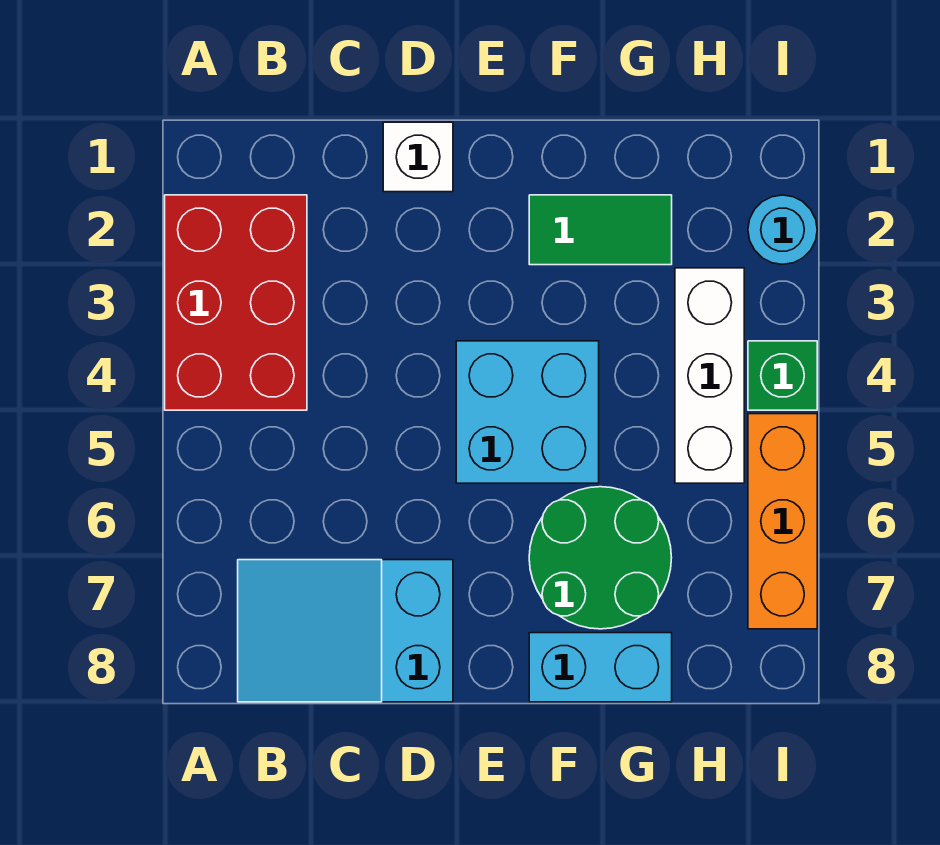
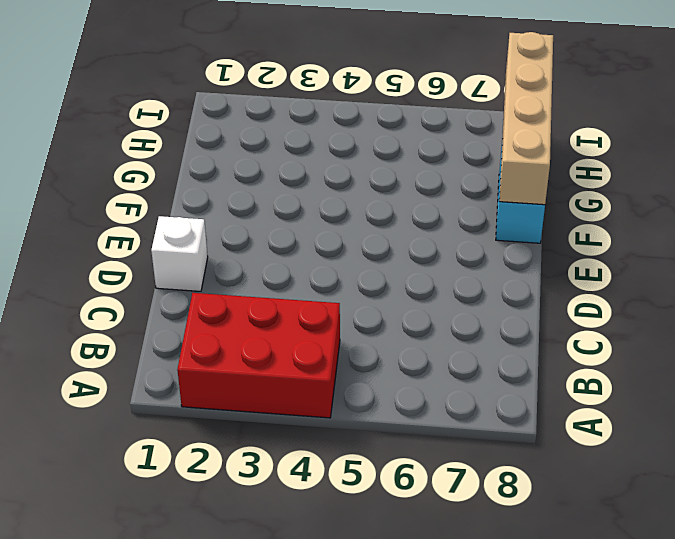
tan 1x4 brick [499,32,553,205] -> none
none -> cyan 2x3 slope [238,560,453,702]
none -> cyan 2x2 brick [456,341,599,483]

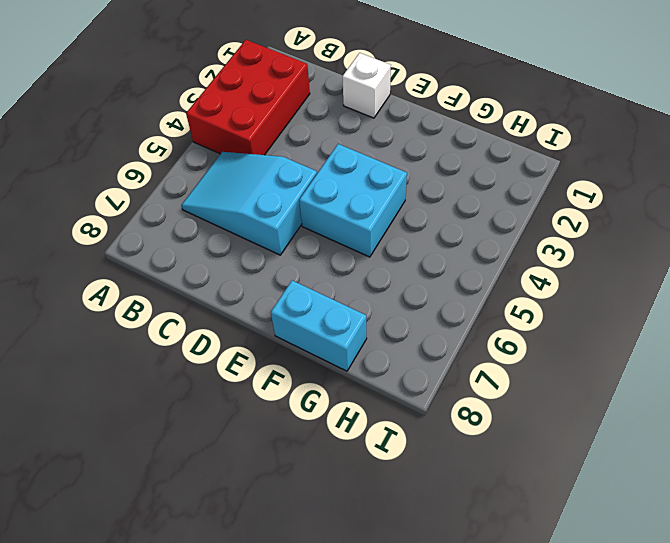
cyan 2x3 slope [181,152,317,255] -> cyan 2x3 slope moved to [238,560,453,702]
none -> green 1x2 tile [529,195,672,265]
none -> green 2x2 round brick [529,487,672,629]

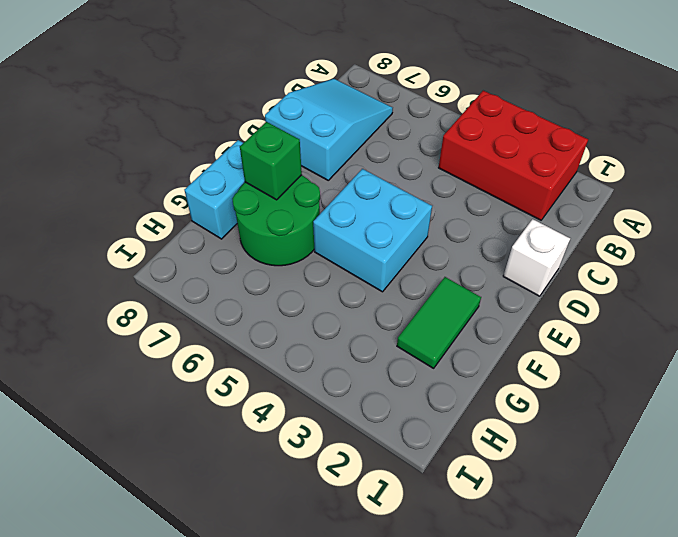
green 1x1 brick [240,122,302,200] -> green 1x1 brick moved to [748,341,817,410]
none -> white 1x3 brick [675,268,744,483]
none -> cyan 1x1 round brick [748,195,817,264]

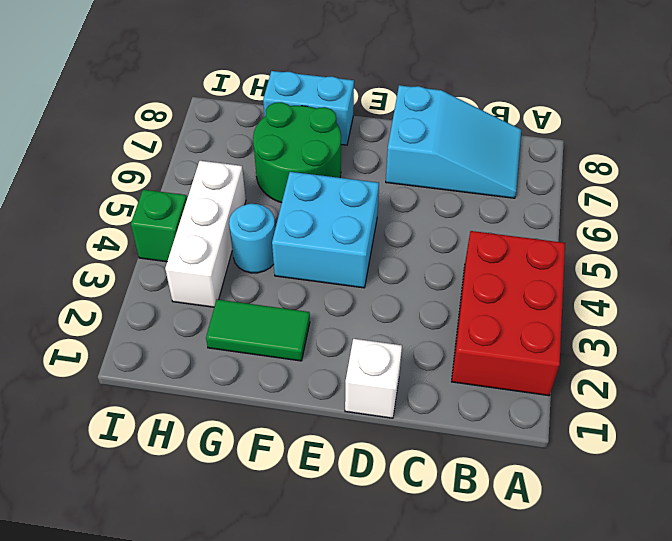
cyan 1x1 round brick [229,204,275,273] -> cyan 1x1 round brick moved to [748,195,817,264]
none -> orange 1x3 brick [748,414,817,629]

